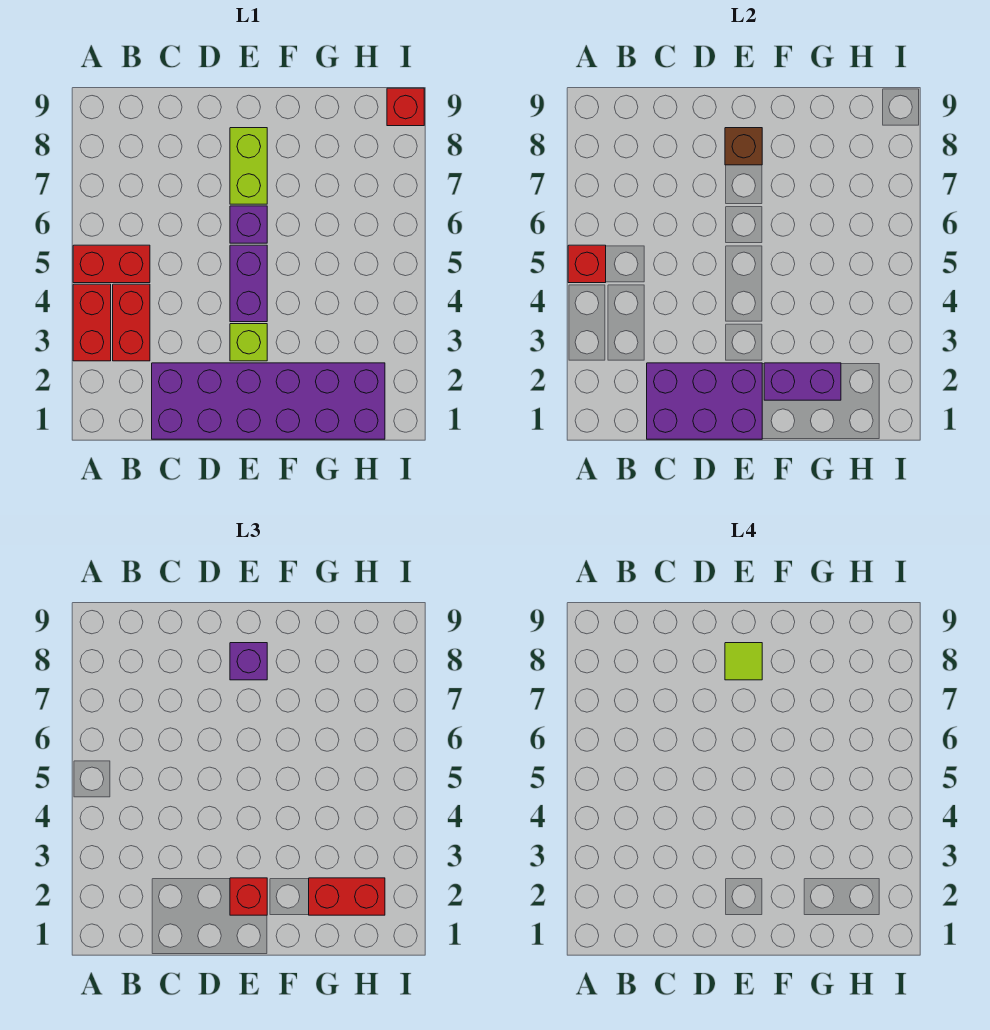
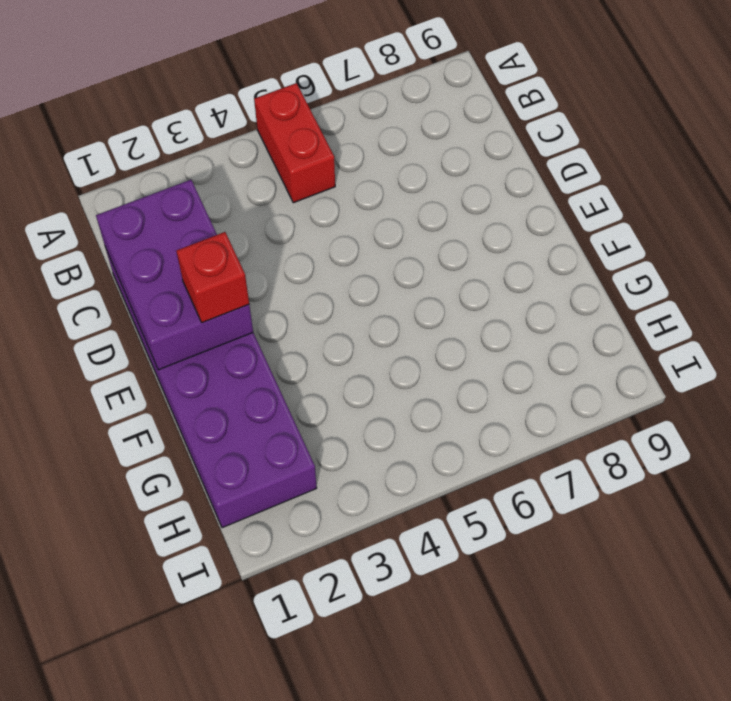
none -> red 1x2 brick [73,284,111,361]
none -> red 1x2 brick [113,284,150,361]
none -> lime 1x1 brick [230,324,267,361]

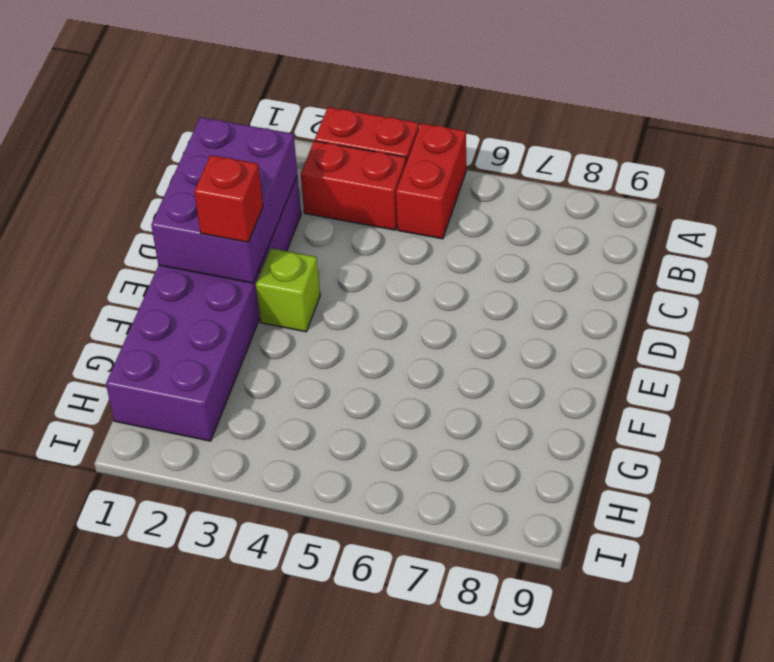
none -> purple 1x2 brick [230,245,267,322]
none -> purple 1x1 brick [230,206,267,243]
none -> lime 1x2 brick [230,128,267,204]

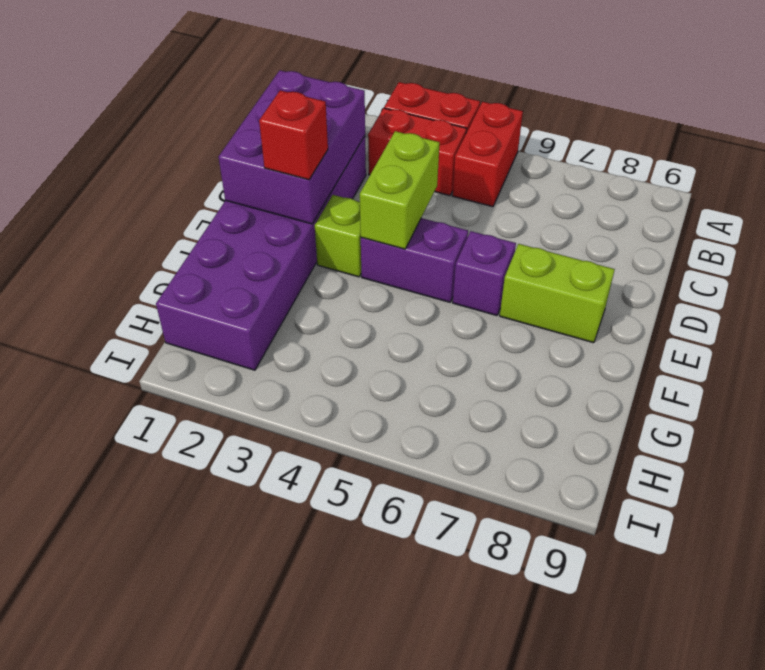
lime 1x2 brick [360,131,440,249] -> none
none -> red 1x1 brick [387,88,424,126]
none -> red 1x1 brick [568,245,606,283]
none -> brown 1x1 brick [725,128,762,165]

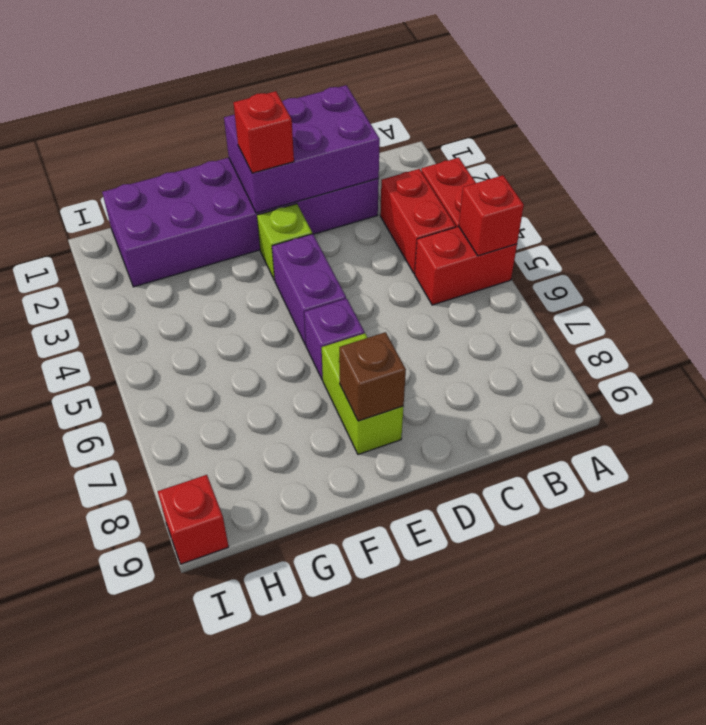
none -> purple 1x2 brick [764,363,841,400]
none -> purple 1x1 brick [230,643,267,680]
none -> red 1x2 brick [309,878,385,915]

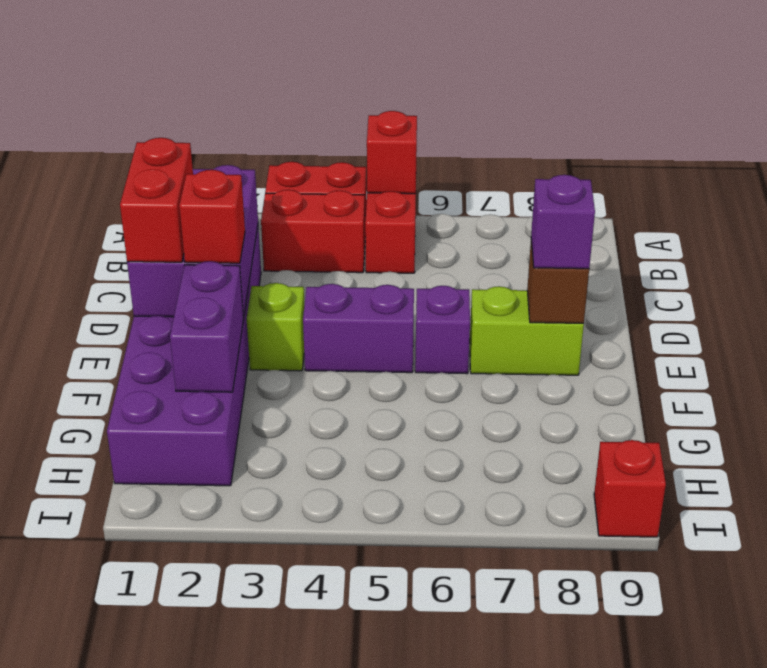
red 1x2 brick [120,138,193,262] -> red 1x2 brick moved to [309,878,385,915]
none -> lime 1x1 tile [725,643,762,680]

